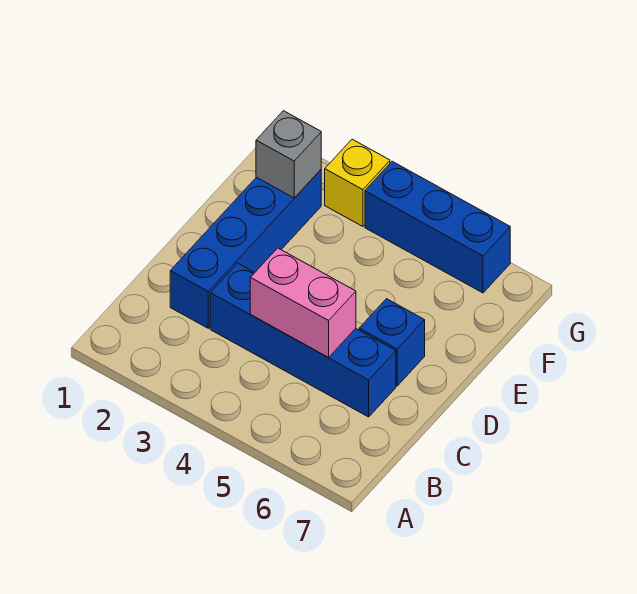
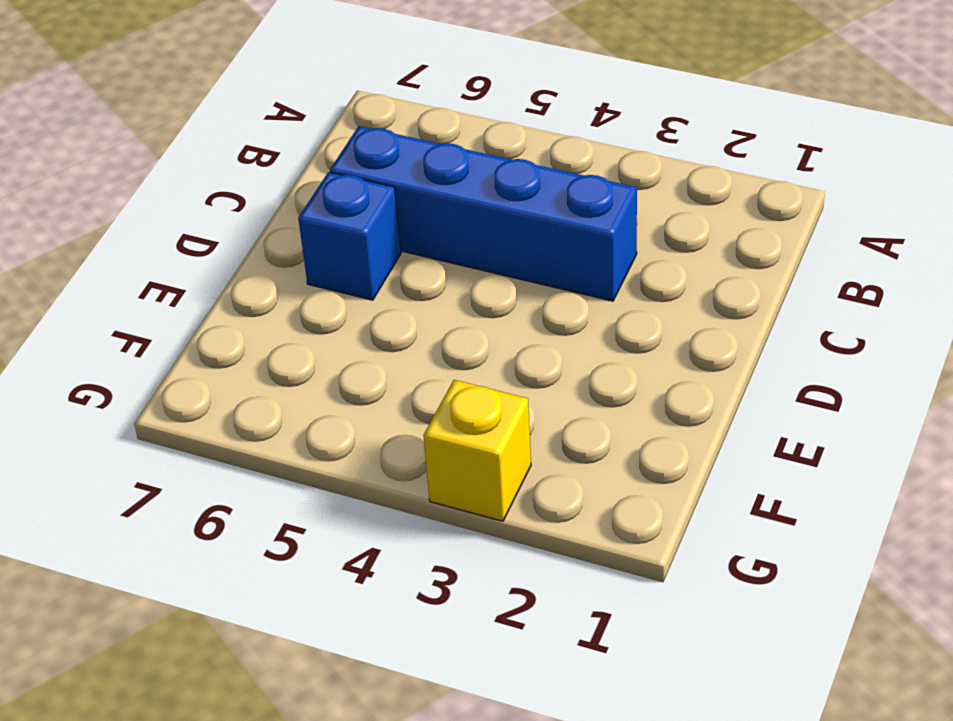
none -> blue 1x4 brick [170,170,321,328]
none -> blue 1x3 brick [365,161,510,293]

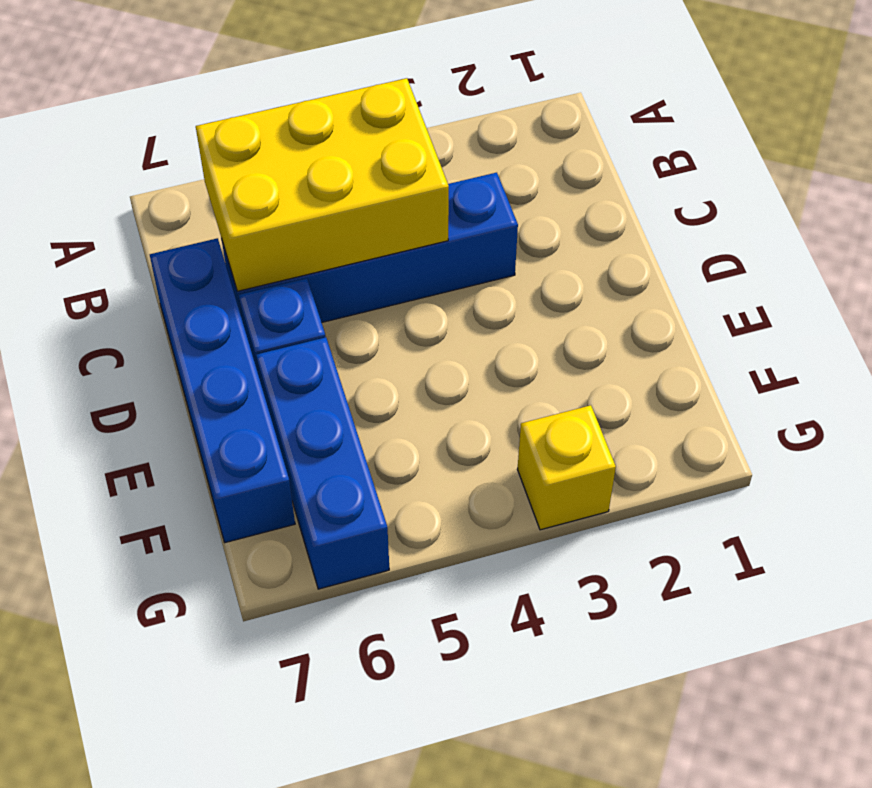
yellow 2x3 brick [196,78,449,291] -> pink 1x2 brick [250,248,356,357]
blue 1x4 brick [150,238,295,543] -> blue 1x4 brick moved to [170,170,321,328]
blue 1x3 brick [256,337,389,589] -> blue 1x3 brick turned to [365,161,510,293]
none -> grey 1x1 brick [256,111,321,198]

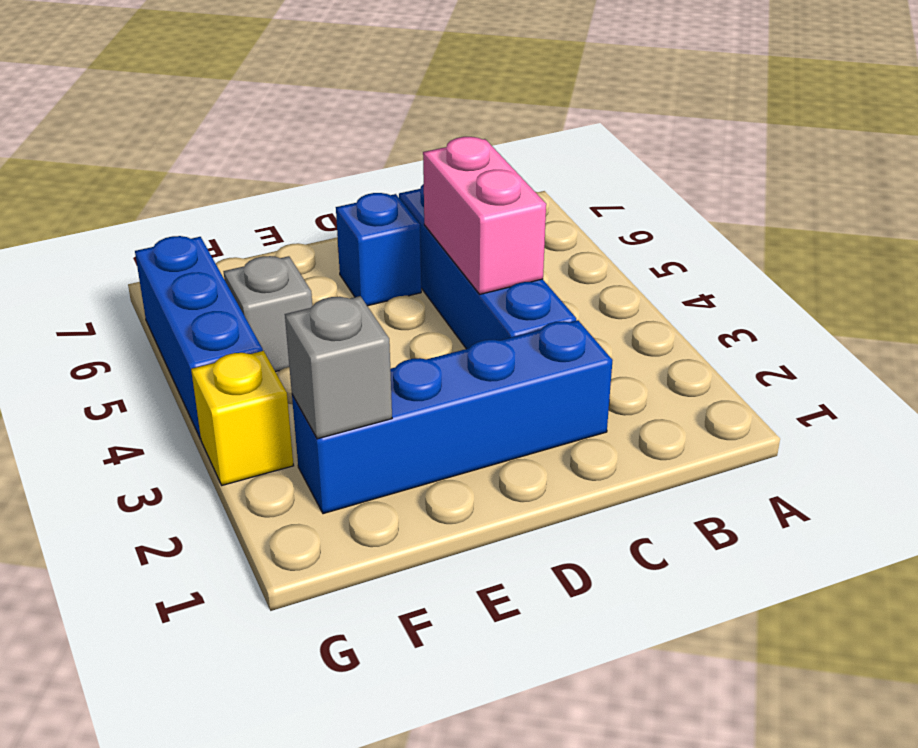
grey 1x1 brick [224,256,312,372] -> none

